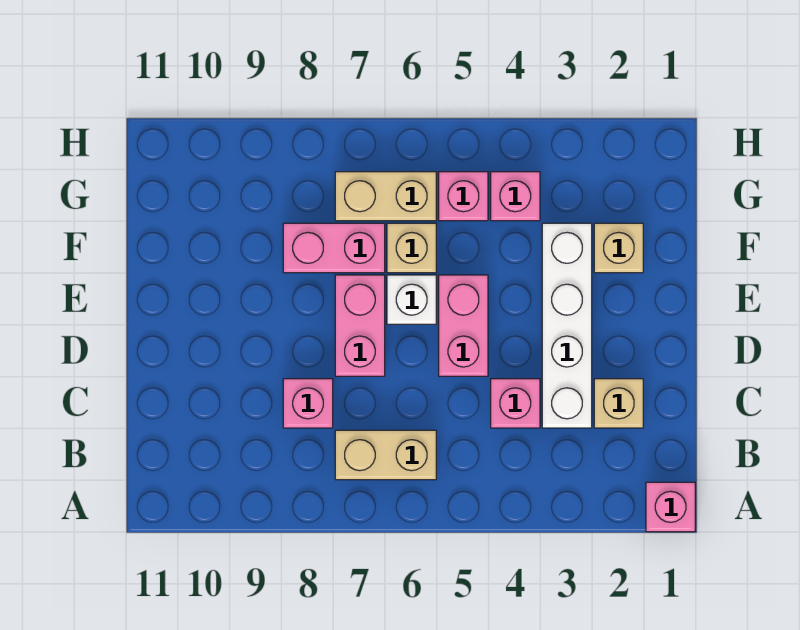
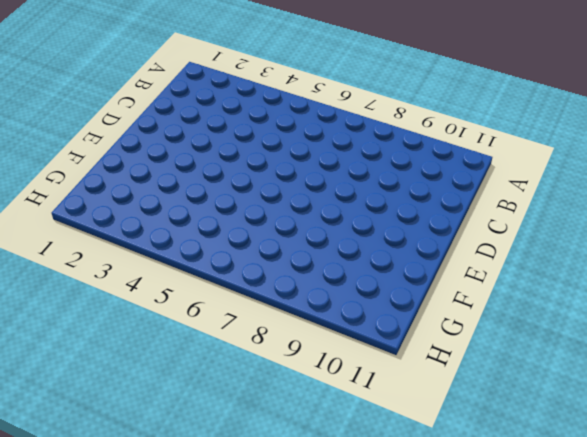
none -> pink 1x1 brick [646,482,695,532]
none -> tan 1x2 brick [335,430,436,480]
none -> tan 1x1 brick [594,379,643,428]

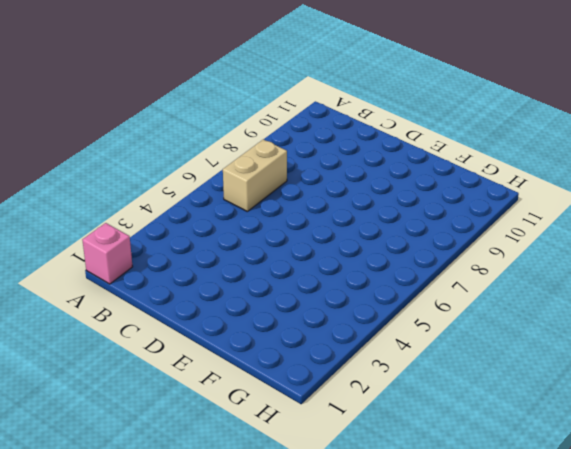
none -> tan 1x1 brick [594,379,643,428]
none -> white 1x4 brick [542,223,592,428]
none -> pink 1x1 brick [491,379,540,428]

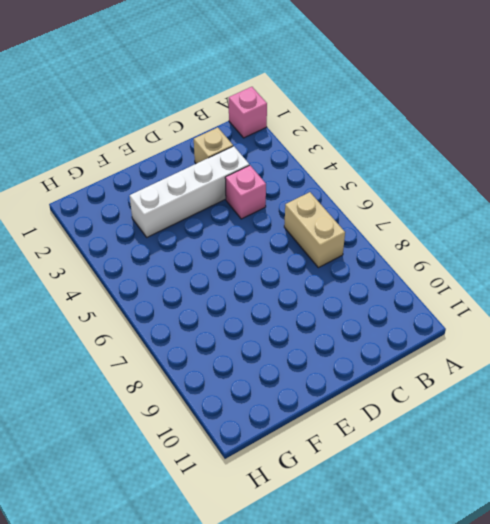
none -> pink 1x1 brick [283,379,333,428]
none -> pink 1x2 brick [439,275,488,376]
none -> pink 1x2 brick [335,275,385,376]

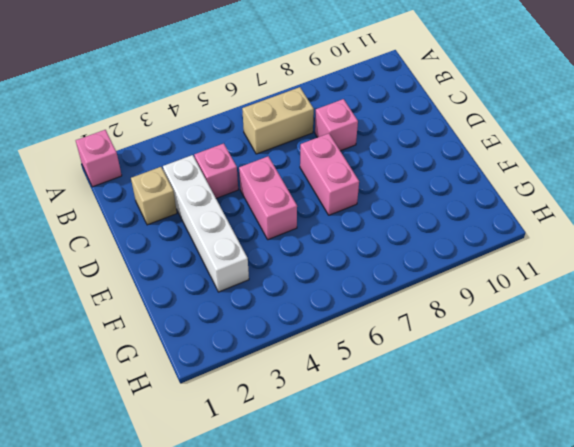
none -> white 1x1 brick [387,275,436,324]
none -> tan 1x1 brick [594,223,643,273]
none -> tan 1x1 brick [387,223,436,273]

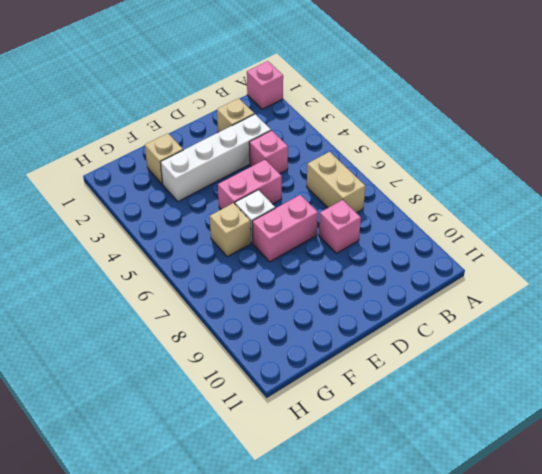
none -> pink 1x2 brick [283,223,385,273]
none -> pink 1x1 brick [491,172,540,221]
none -> pink 1x1 brick [439,172,488,221]

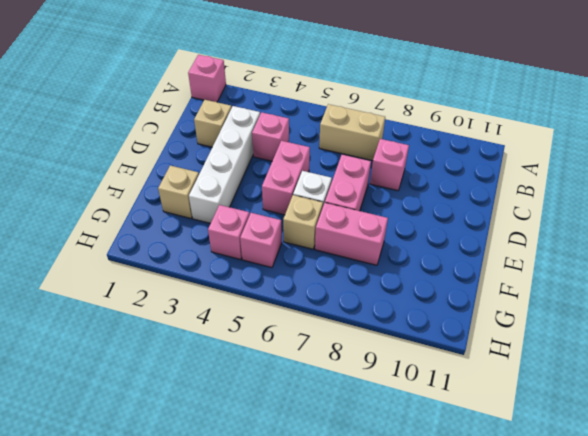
none -> tan 1x2 brick [335,172,436,221]

